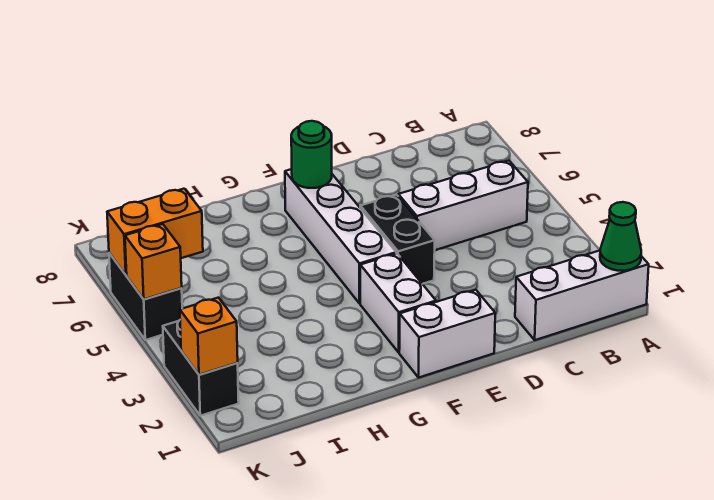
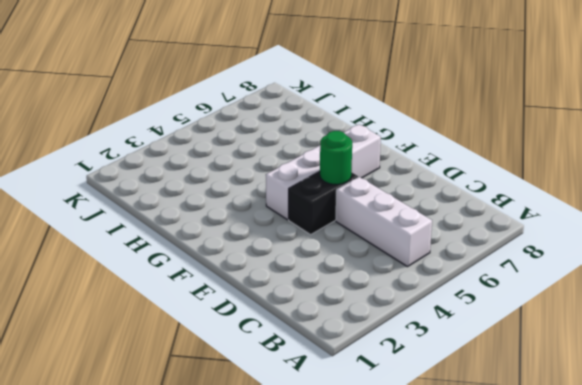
green 1x1 round brick [320,131,352,185] -> green 1x1 round brick moved to [291,121,332,188]
none -> white 1x3 brick [515,251,649,340]
none -> white 1x2 brick [399,290,495,378]
none -> white 1x2 brick [360,253,436,352]

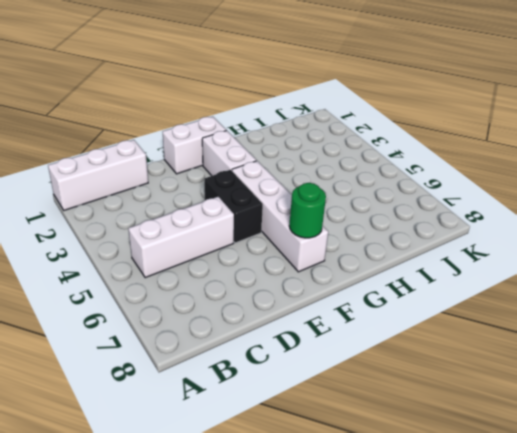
none -> black 1x2 brick [163,320,239,416]
none -> black 1x2 brick [109,253,182,340]
none -> green 1x1 cone [600,202,641,271]

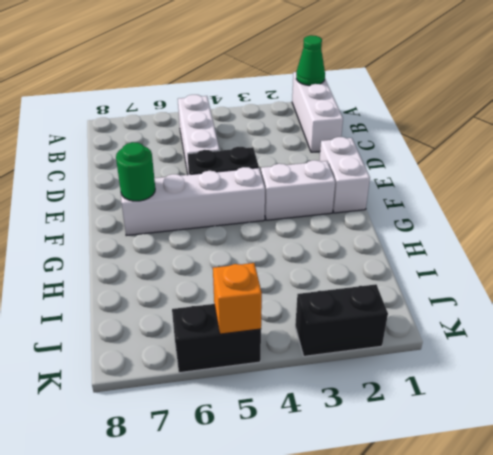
none -> orange 1x2 brick [107,189,203,275]
none -> orange 1x1 brick [180,298,238,375]

